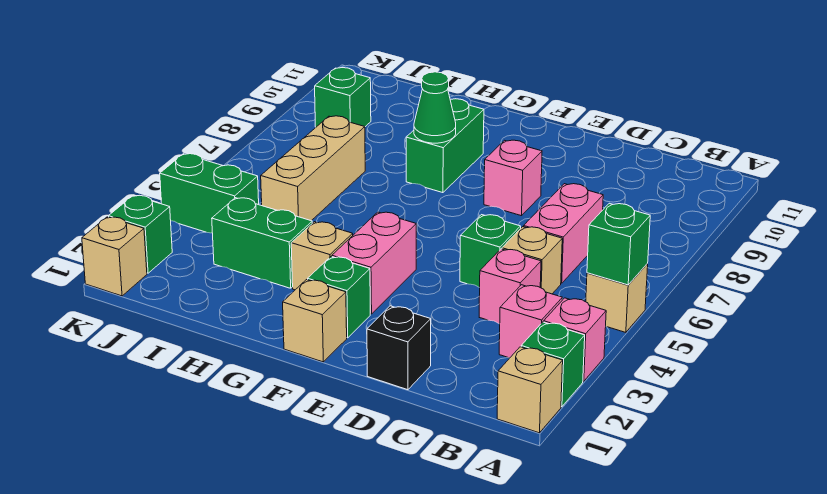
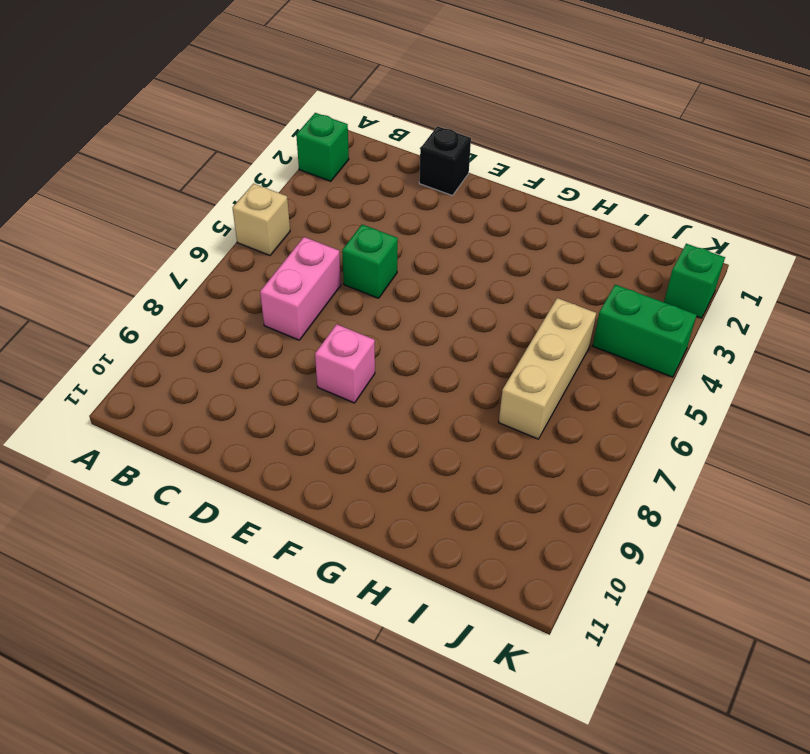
none -> tan 1x1 brick [497,347,563,433]
none -> pink 1x1 brick [544,298,606,381]
none -> pink 1x1 brick [499,285,562,358]

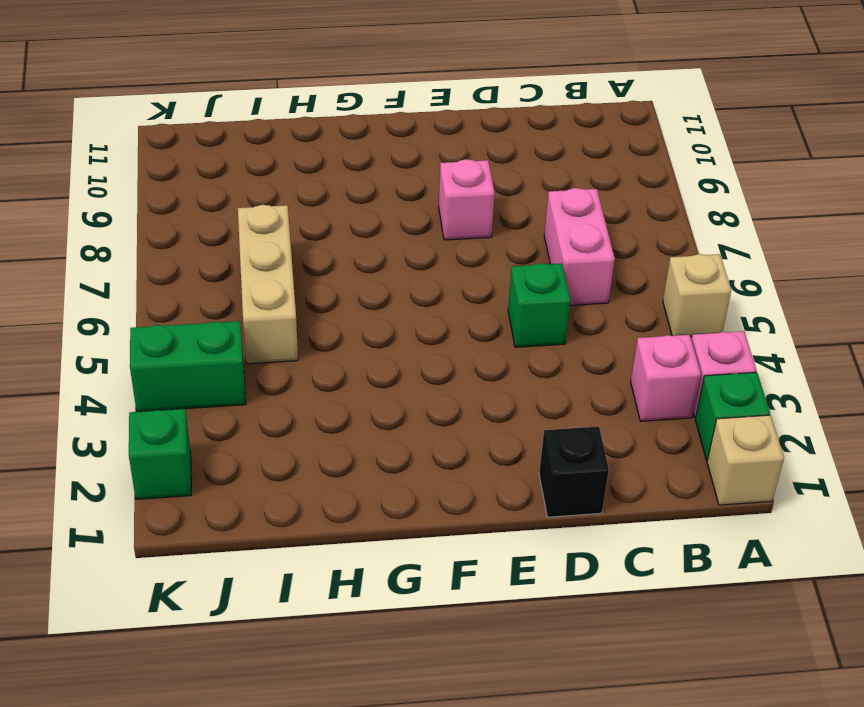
none -> pink 1x1 brick [479,249,541,324]
none -> tan 1x1 brick [502,227,562,294]
none -> tan 1x1 brick [283,280,347,362]

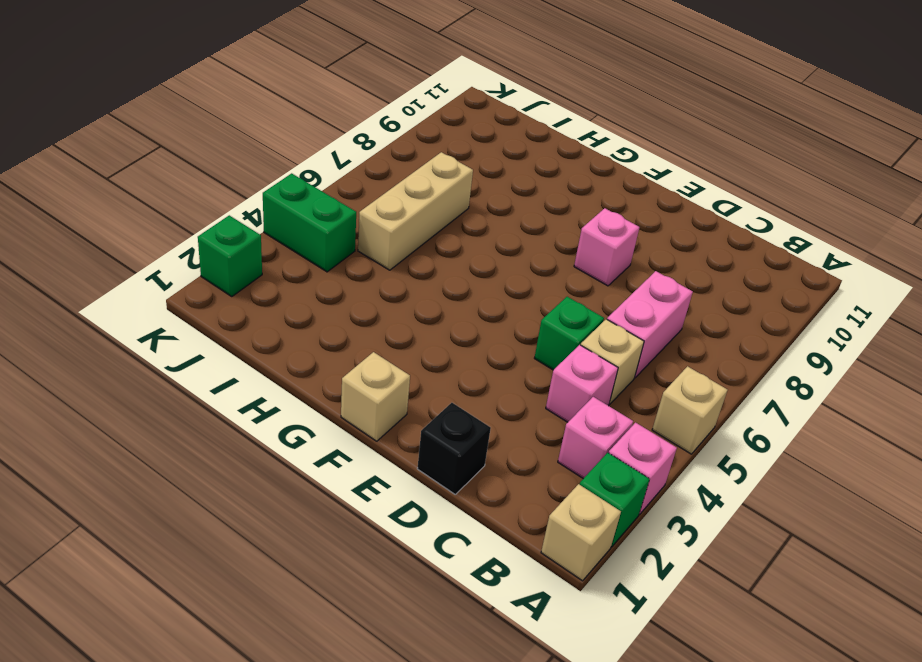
none -> green 1x1 brick [308,257,370,338]
none -> pink 1x2 brick [332,212,416,314]
none -> tan 1x1 brick [291,222,353,290]

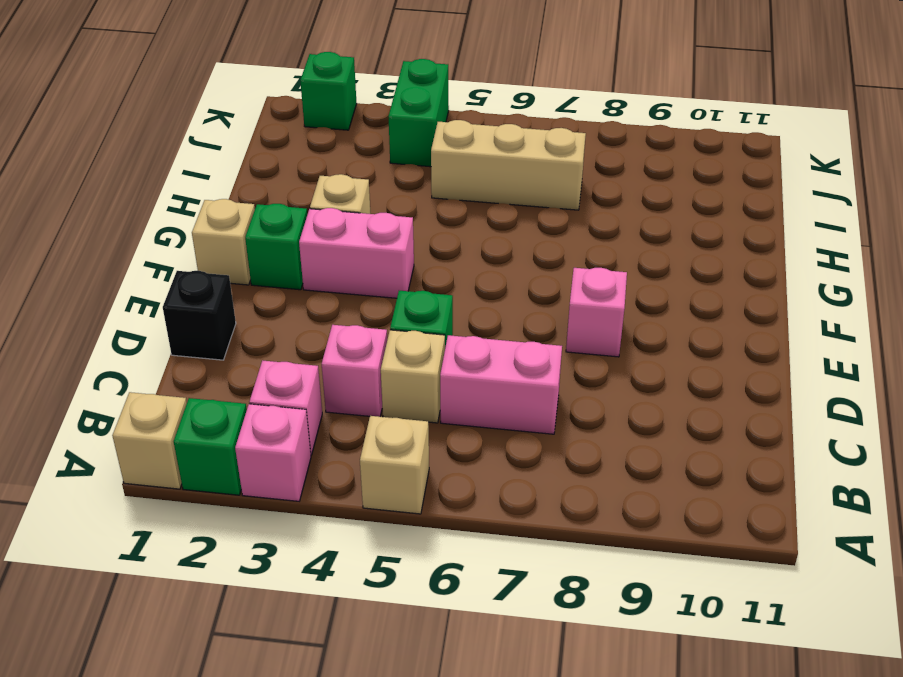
none -> green 1x2 brick [406,99,484,193]
none -> green 1x2 brick [212,198,312,288]
none -> green 1x1 brick [315,68,371,127]

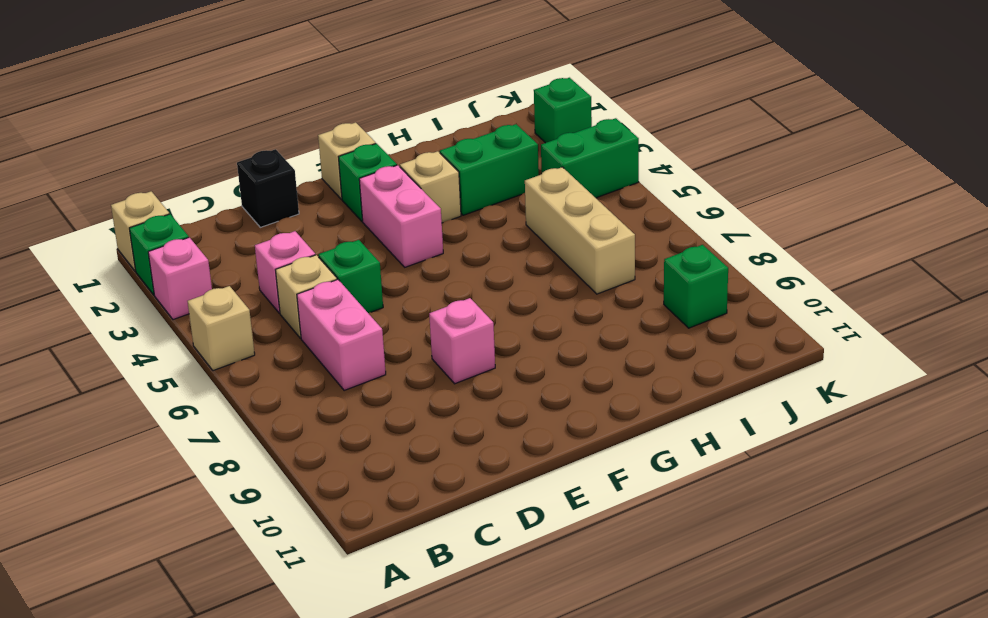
none -> pink 1x1 brick [499,285,562,358]
none -> green 1x2 brick [406,99,484,193]
none -> tan 1x1 brick [82,217,147,296]

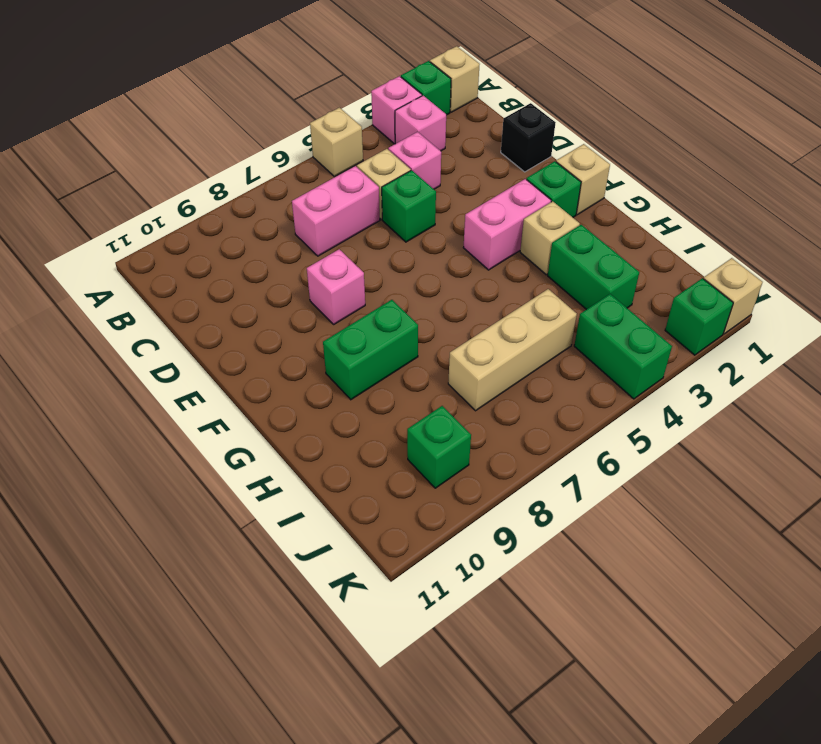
none -> green 1x1 brick [587,203,650,285]
none -> green 1x1 cone [414,72,456,143]

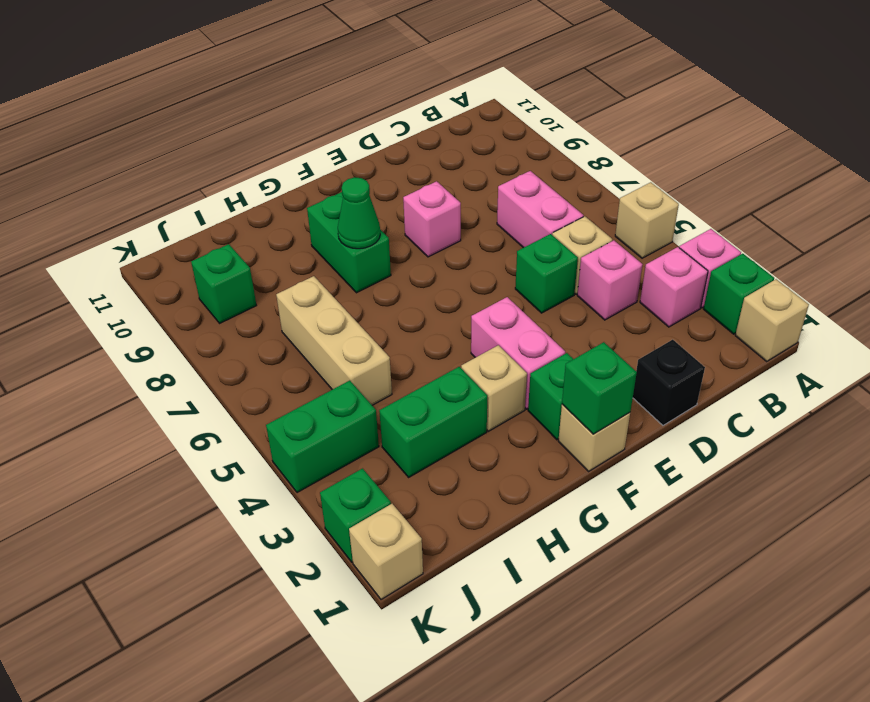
green 1x1 brick [562,342,637,434] -> green 1x1 brick moved to [587,203,650,285]

